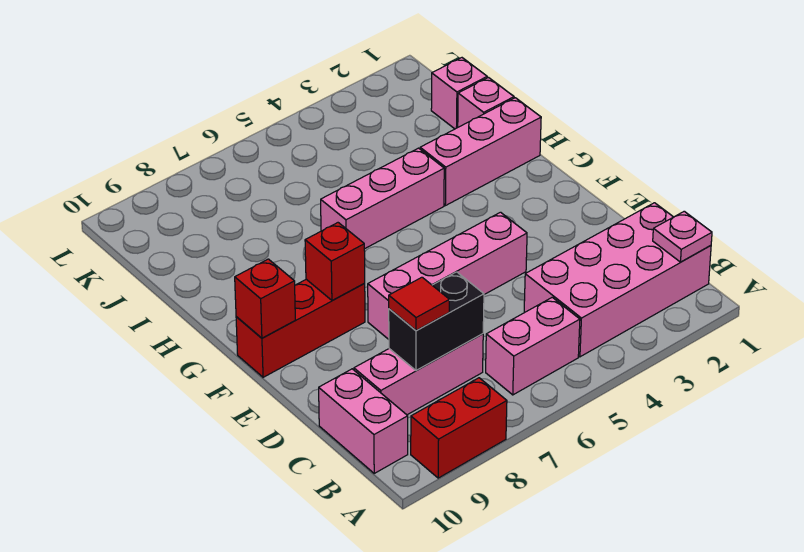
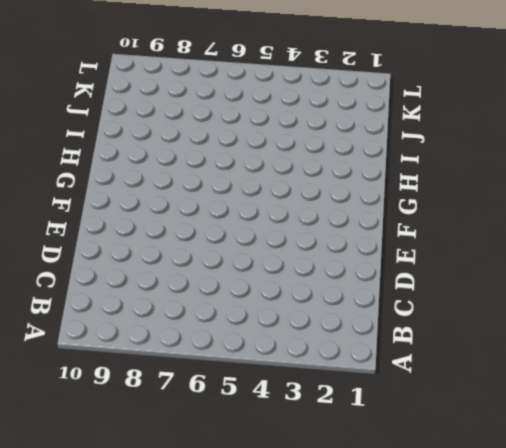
none -> red 1x2 brick [411,378,507,478]
none -> pink 2x4 brick [524,203,711,357]
none -> pink 1x2 brick [486,297,580,395]

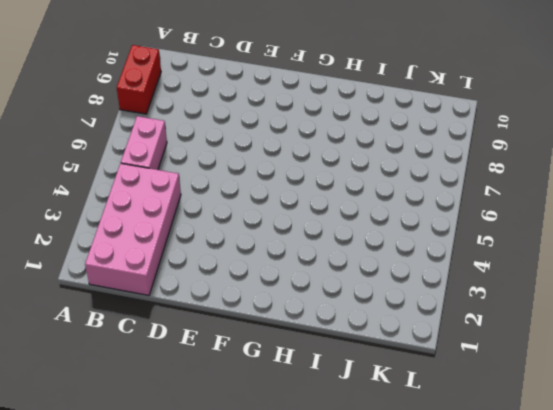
none -> pink 1x2 brick [319,369,408,473]
none -> pink 1x3 brick [354,334,483,415]
none -> pink 1x4 brick [368,212,527,339]

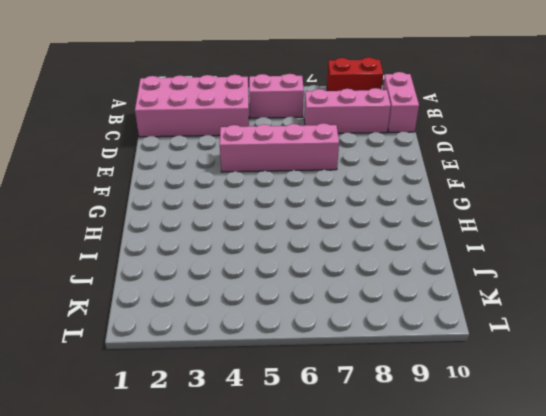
none -> red 1x3 brick [236,279,365,377]
none -> pink 1x3 brick [420,98,541,206]
none -> pink 1x3 brick [321,148,444,249]

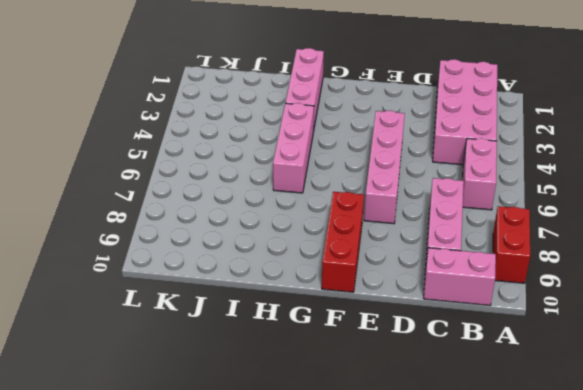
none -> pink 1x1 brick [458,78,514,127]
none -> pink 1x1 brick [431,58,487,129]
none -> pink 1x1 plate [653,211,712,262]

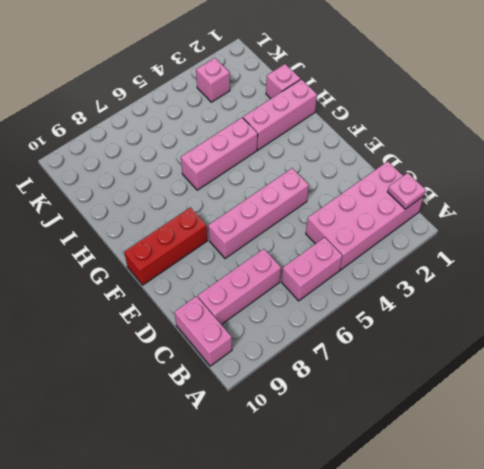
pink 1x1 brick [196,58,230,102] -> pink 1x1 brick moved to [431,58,487,129]
none -> red 1x2 brick [411,378,507,478]
none -> black 1x2 brick [389,272,484,371]
none -> red 1x1 brick [305,223,365,301]

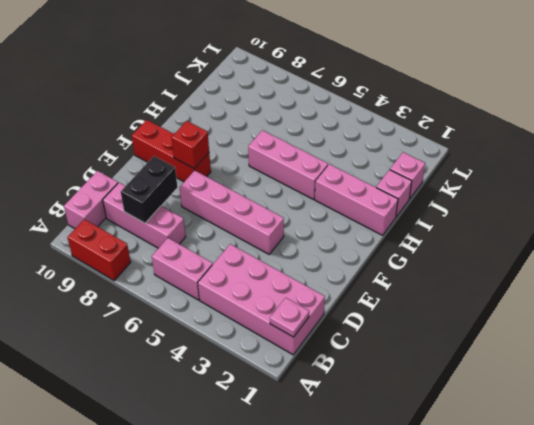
black 1x2 brick [121,156,177,223] -> black 1x2 brick turned to [389,272,484,371]
none -> red 1x1 brick [235,259,295,338]
none -> red 1x1 tile [389,277,449,330]

